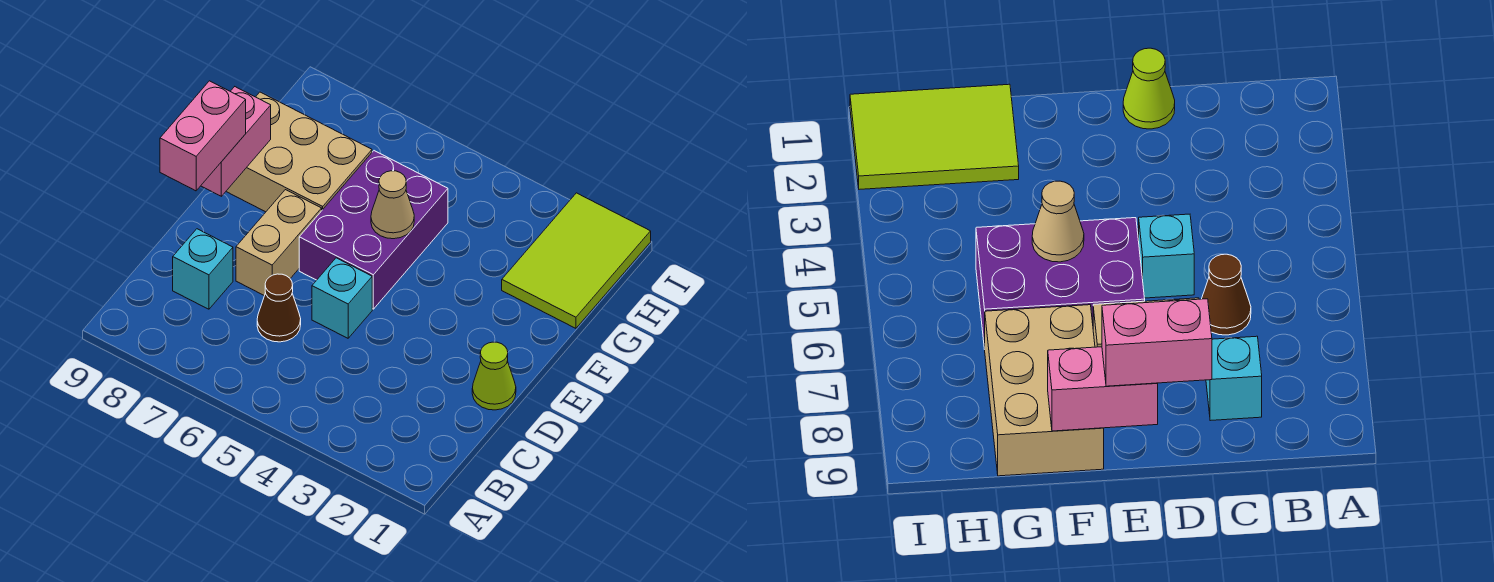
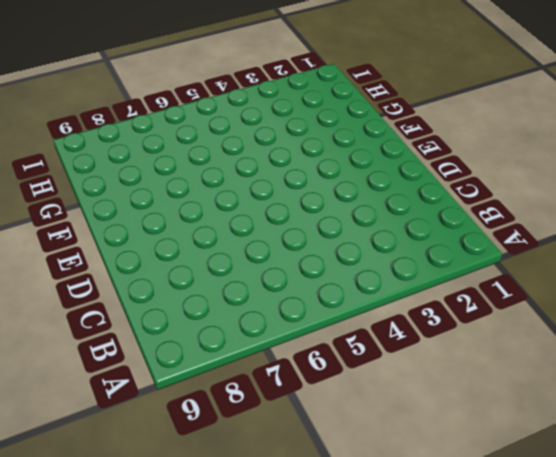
none -> brown 1x1 cone [257,274,301,342]
none -> cyan 1x1 brick [173,229,233,309]

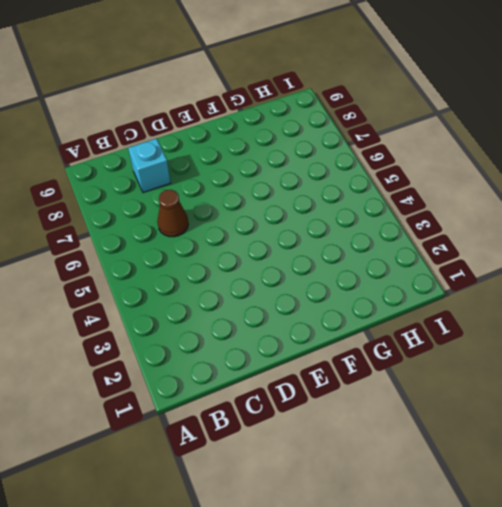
none -> lime 1x1 cone [472,342,516,410]
none -> cyan 1x1 brick [312,258,372,338]

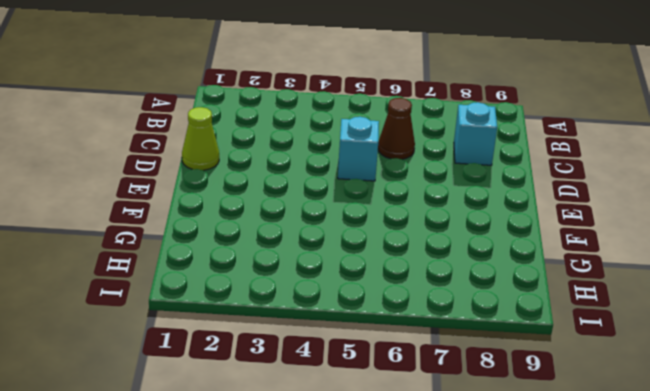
none -> tan 1x2 brick [236,190,322,296]
none -> purple 2x3 brick [299,151,448,309]

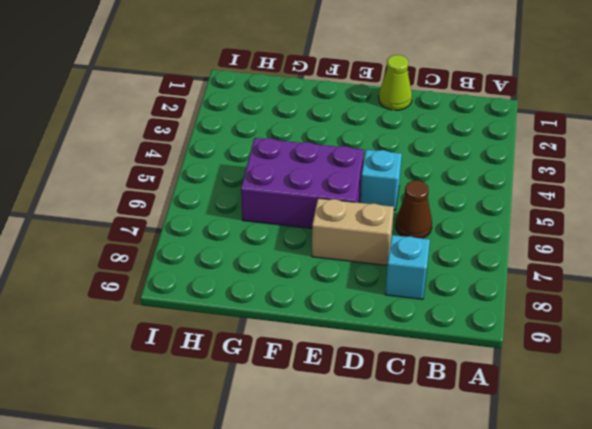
none -> tan 2x3 brick [226,92,372,212]
none -> lime 2x3 tile [502,193,651,328]

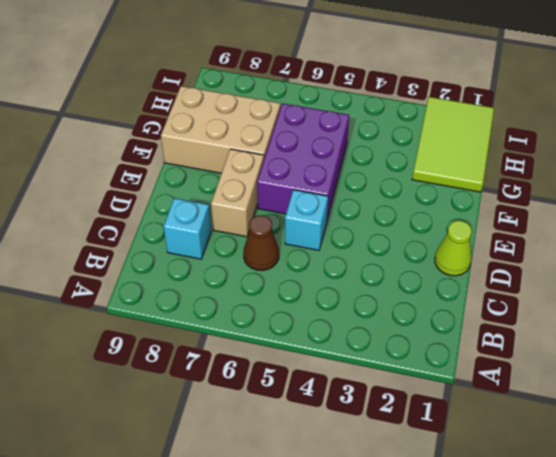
none -> pink 1x2 brick [201,87,271,196]
none -> tan 1x1 cone [371,171,414,239]

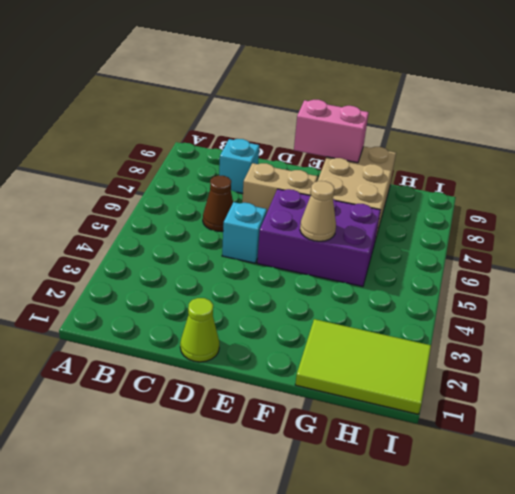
none -> pink 1x2 brick [160,81,246,191]

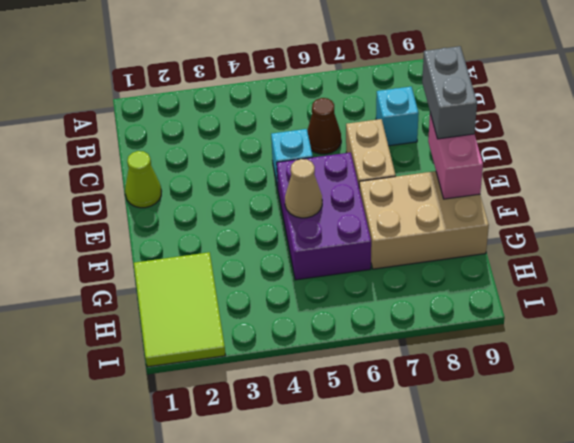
grey 1x2 brick [422,46,477,139] -> pink 1x2 brick [160,81,246,191]

